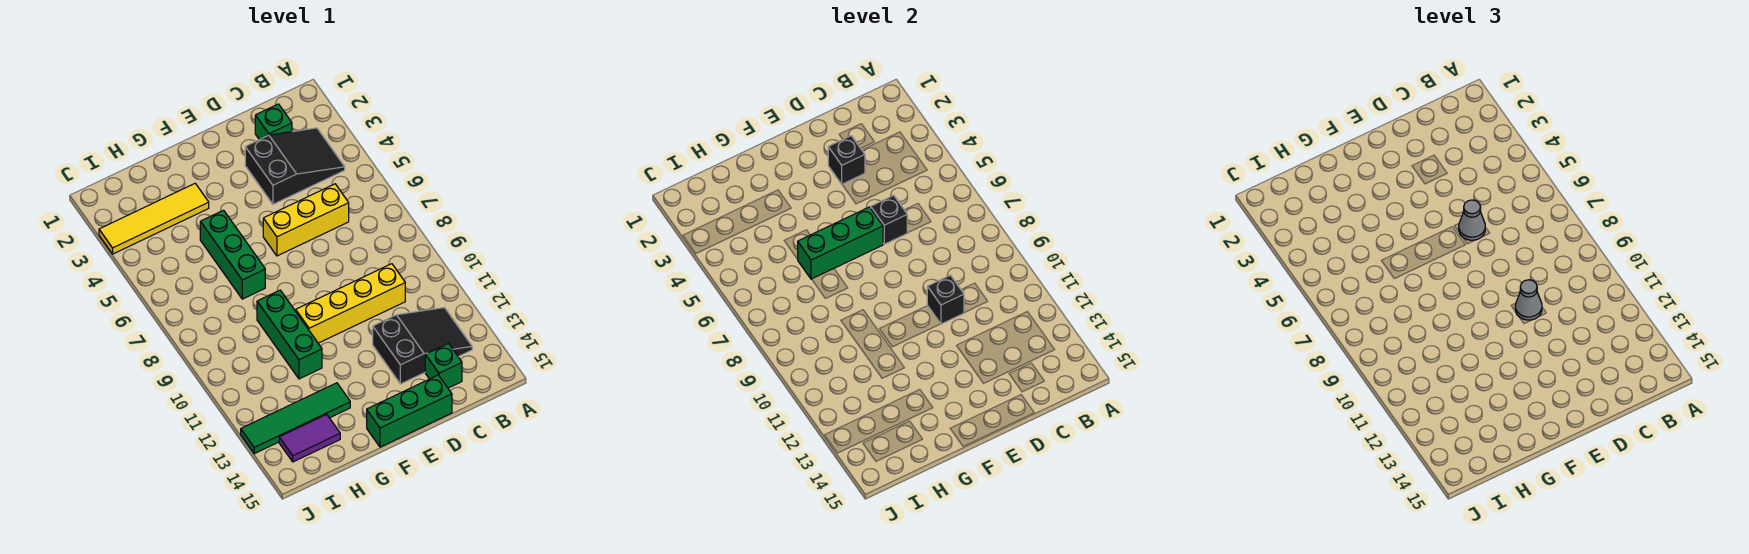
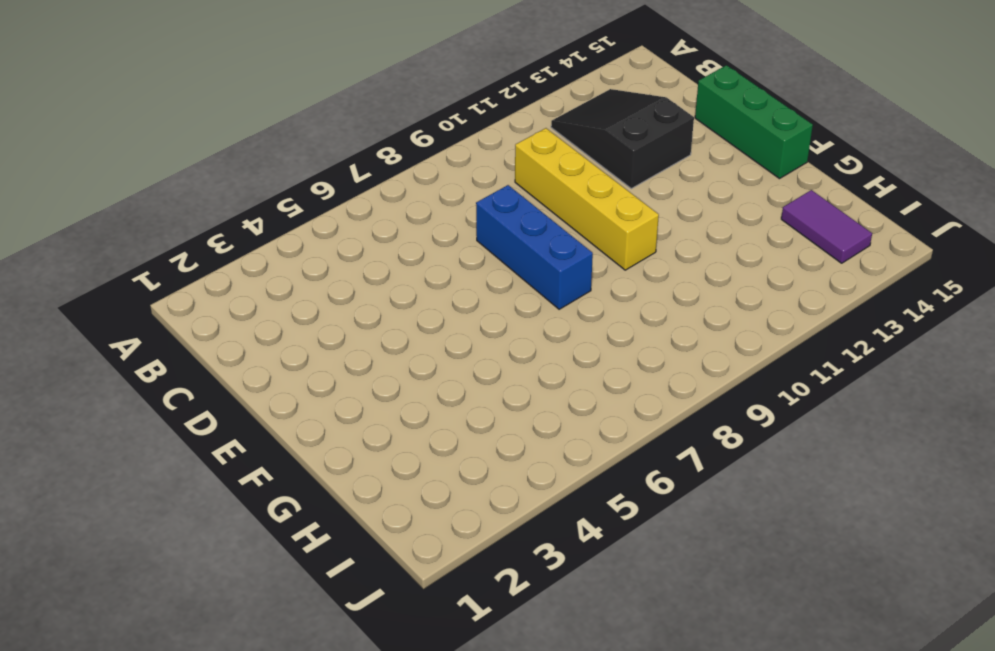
blue 1x3 brick [476,185,593,309] -> none
none -> black 2x3 slope [245,128,345,204]
none -> green 1x1 brick [255,104,292,140]
none -> yellow 1x3 brick [263,184,349,256]

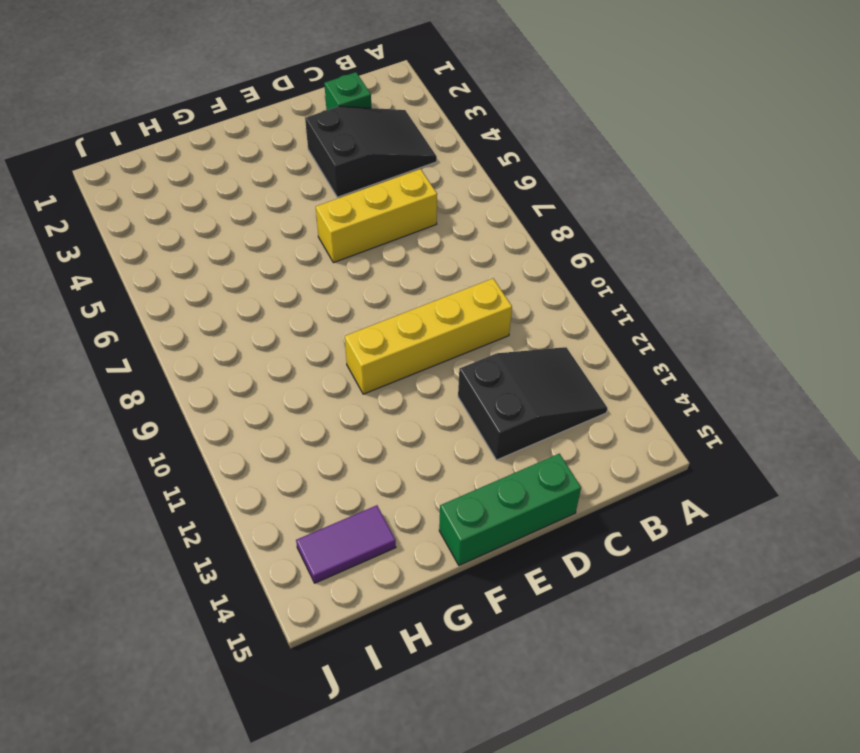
none -> green 1x1 brick [425,344,462,388]
none -> yellow 1x4 tile [99,184,209,254]
none -> green 1x3 brick [200,210,265,299]

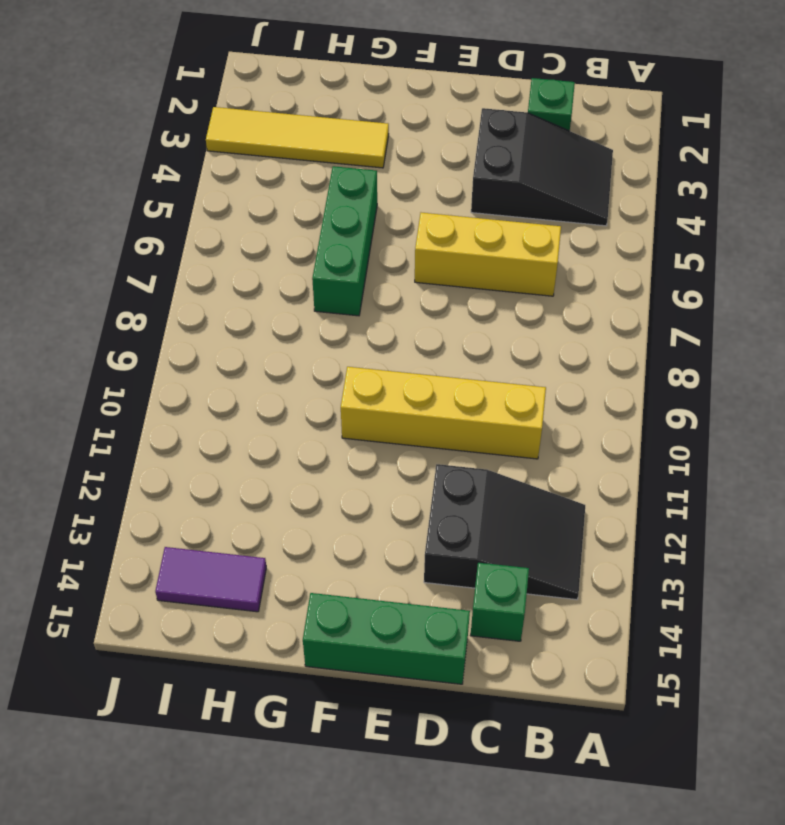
none -> green 1x3 brick [257,290,322,379]
none -> green 1x4 tile [241,383,350,454]
none -> black 1x1 brick [828,136,865,184]

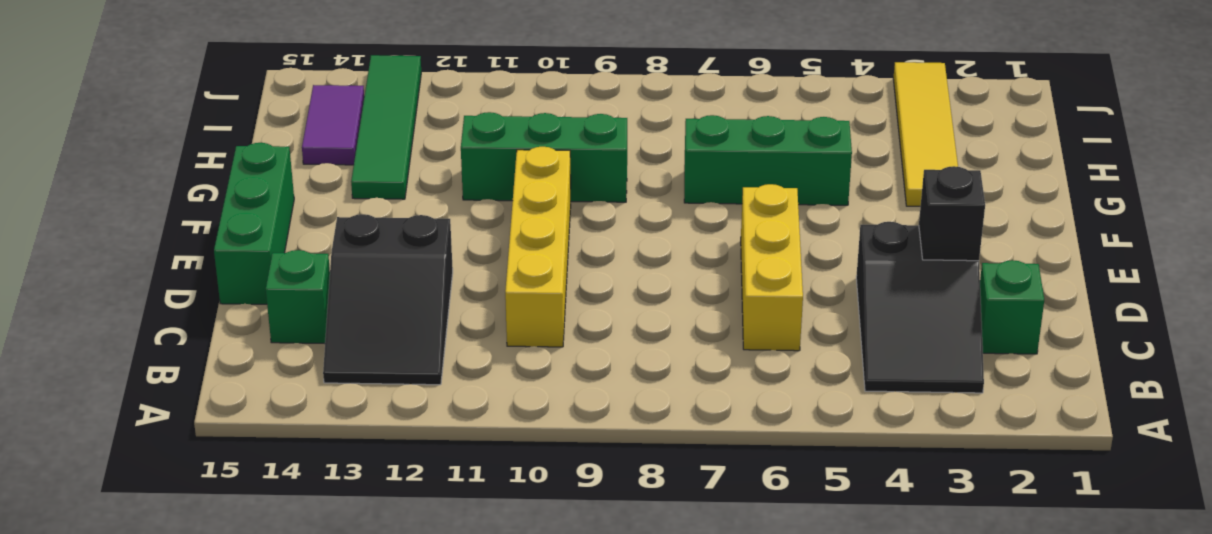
none -> black 1x1 brick [871,195,907,244]
none -> black 1x1 brick [927,275,964,324]
none -> green 1x3 brick [798,207,883,279]

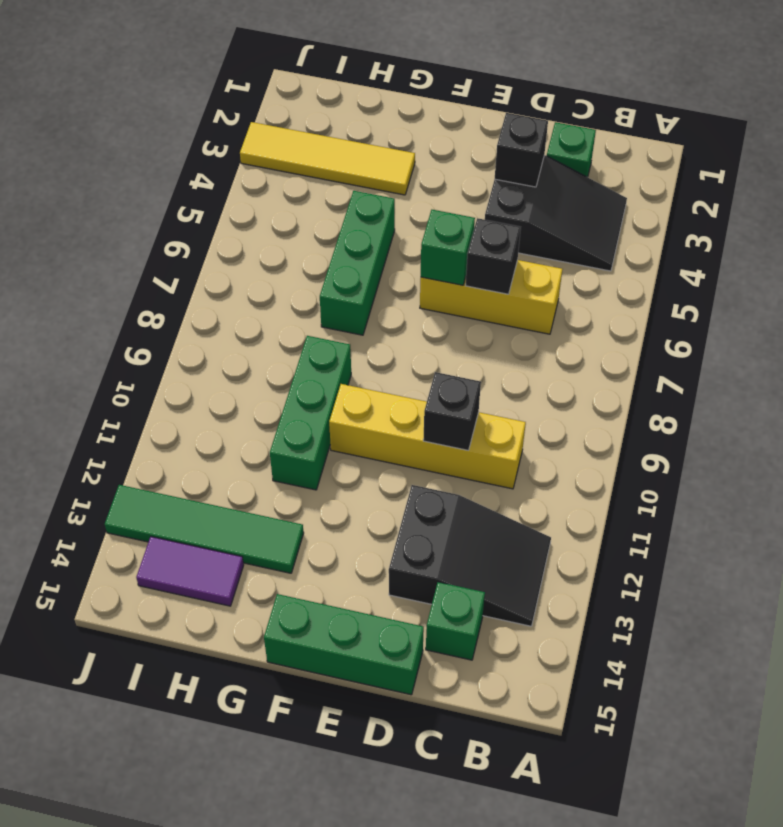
green 1x1 brick [421,210,475,285] -> green 1x3 brick [798,207,883,279]
none -> grey 1x1 cone [1459,200,1485,240]
none -> grey 1x1 cone [1515,280,1542,320]

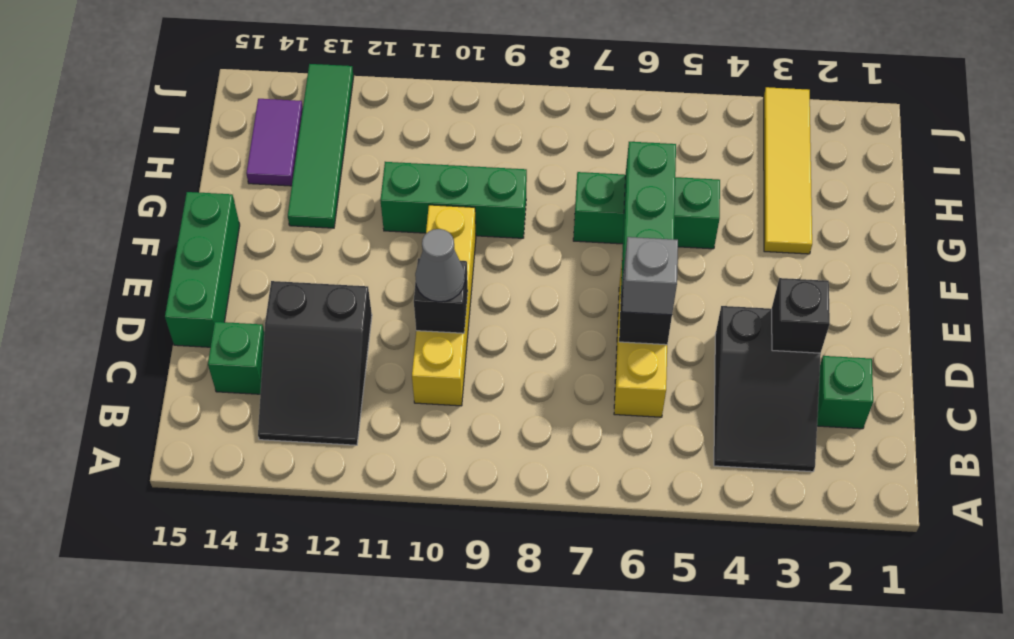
grey 1x1 brick [622,237,678,315] -> grey 1x1 cone [1459,200,1485,240]

